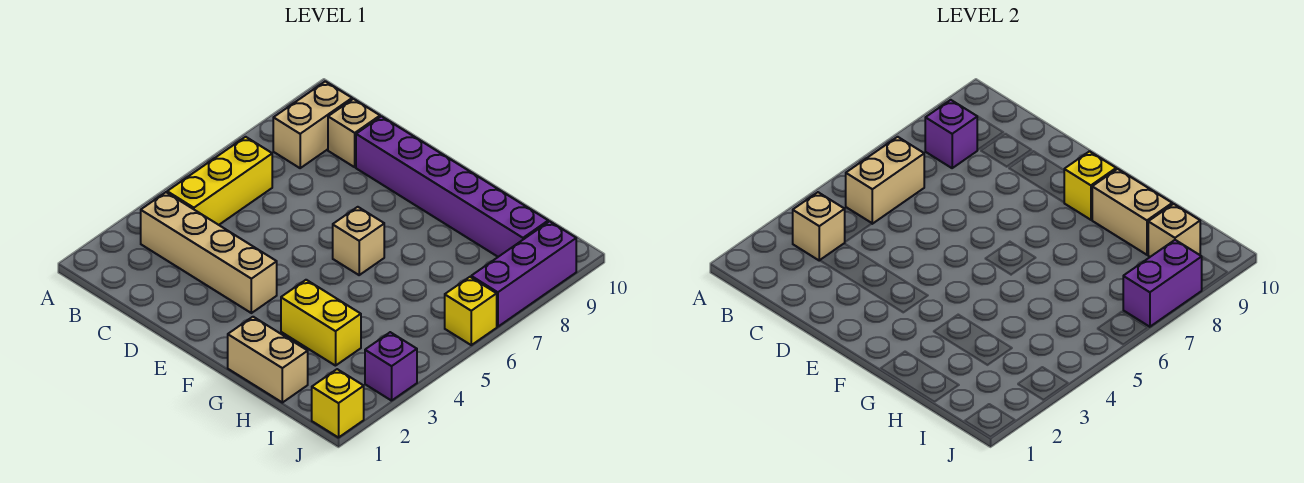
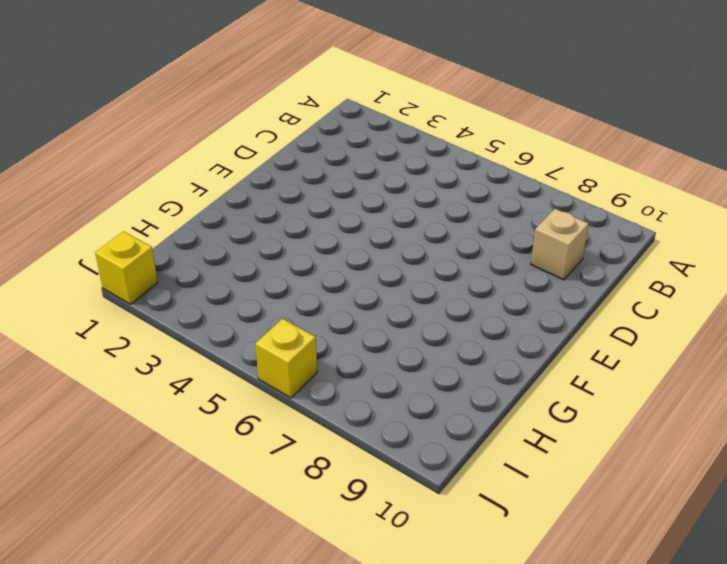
none -> tan 1x4 brick [141,192,277,313]
none -> yellow 1x3 brick [167,137,272,225]
none -> tan 1x2 brick [273,81,352,168]

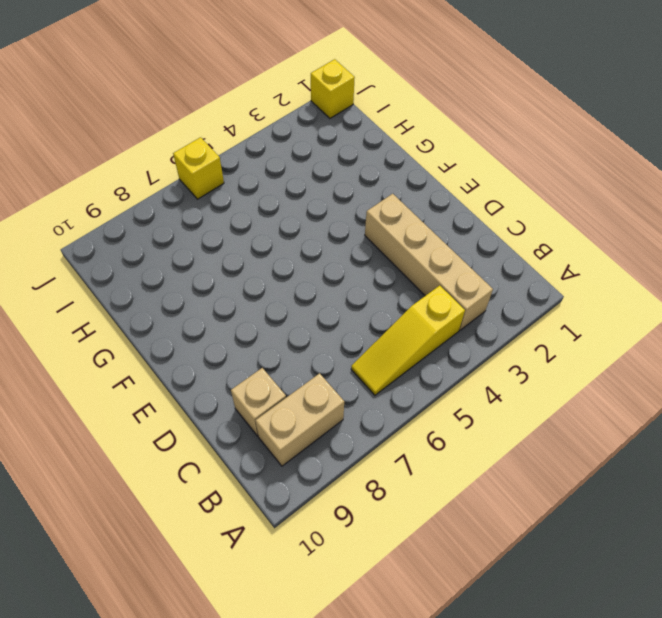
yellow 1x3 slope [351,286,465,395] -> yellow 1x3 brick [167,137,272,225]
none -> purple 1x6 brick [356,116,548,257]
none -> tan 1x1 brick [333,207,384,275]
none -> tan 1x2 brick [228,317,308,403]

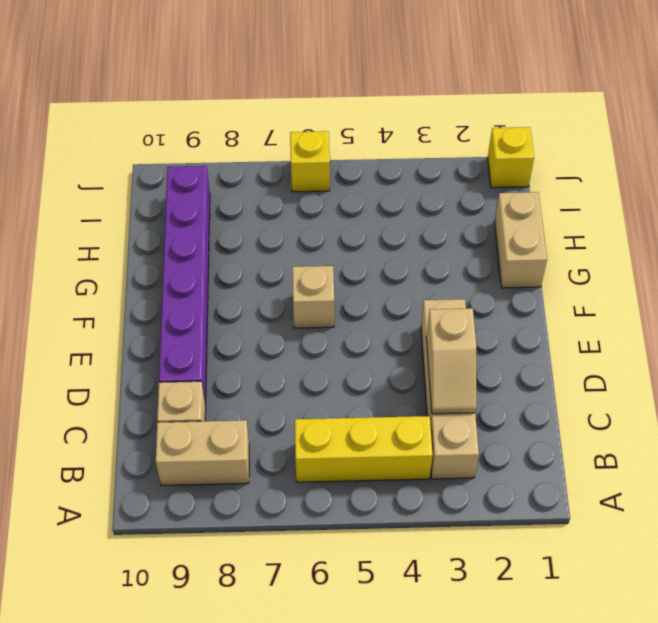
tan 1x2 slope [426,308,476,414] -> none
none -> yellow 1x2 brick [281,280,361,366]
none -> purple 1x1 brick [365,332,417,401]
none -> purple 1x3 brick [471,221,576,327]

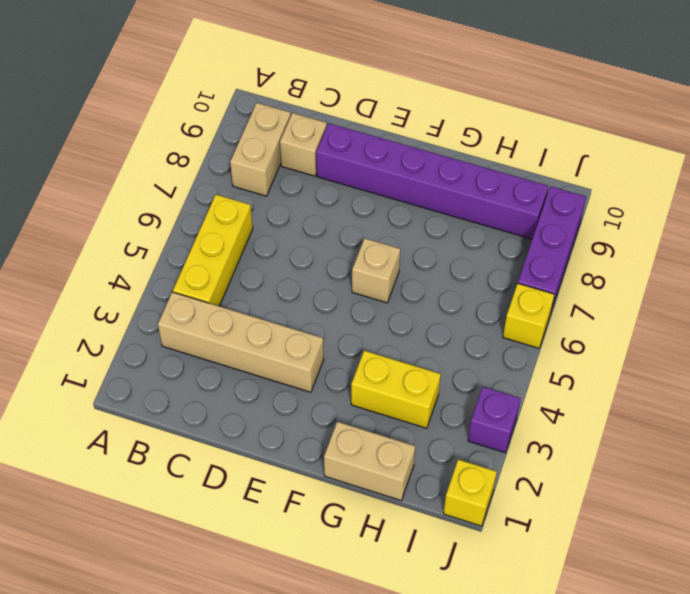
none -> tan 1x1 brick [793,192,845,261]
none -> tan 1x2 brick [846,137,924,224]
none -> purple 1x1 brick [925,100,977,168]

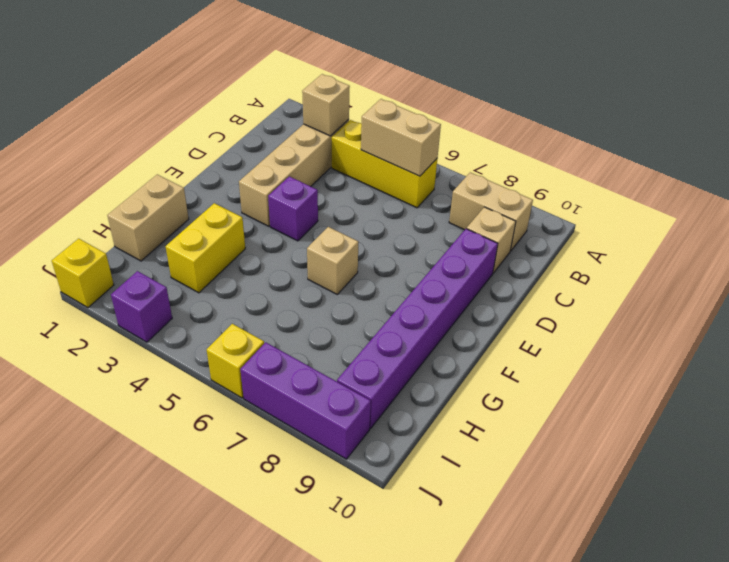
purple 1x1 brick [268,176,318,241] -> purple 1x1 brick moved to [925,100,977,168]
none -> yellow 1x1 brick [1064,151,1116,220]
none -> tan 1x2 brick [1092,169,1172,255]
none -> tan 1x1 brick [1148,204,1200,257]

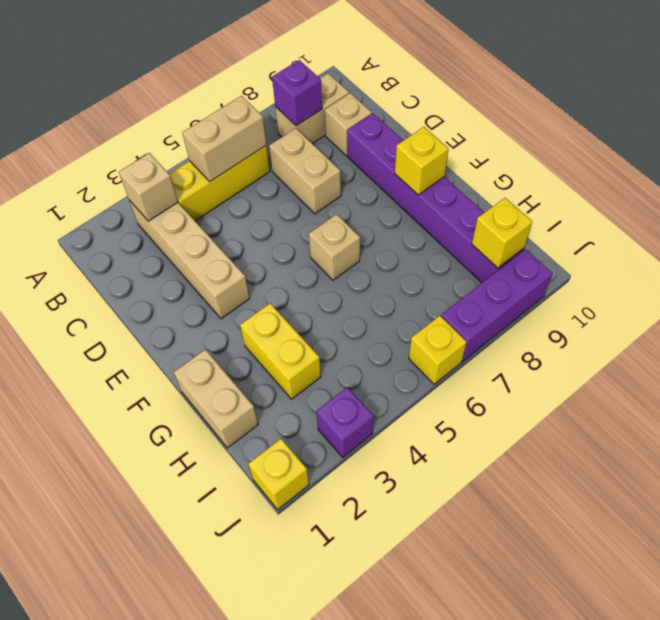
tan 1x2 brick [269,128,341,214] -> tan 1x2 brick moved to [1092,169,1172,255]
yellow 1x1 brick [472,198,532,268] -> tan 1x1 brick [1148,204,1200,257]
none -> purple 1x2 brick [1123,240,1202,327]

